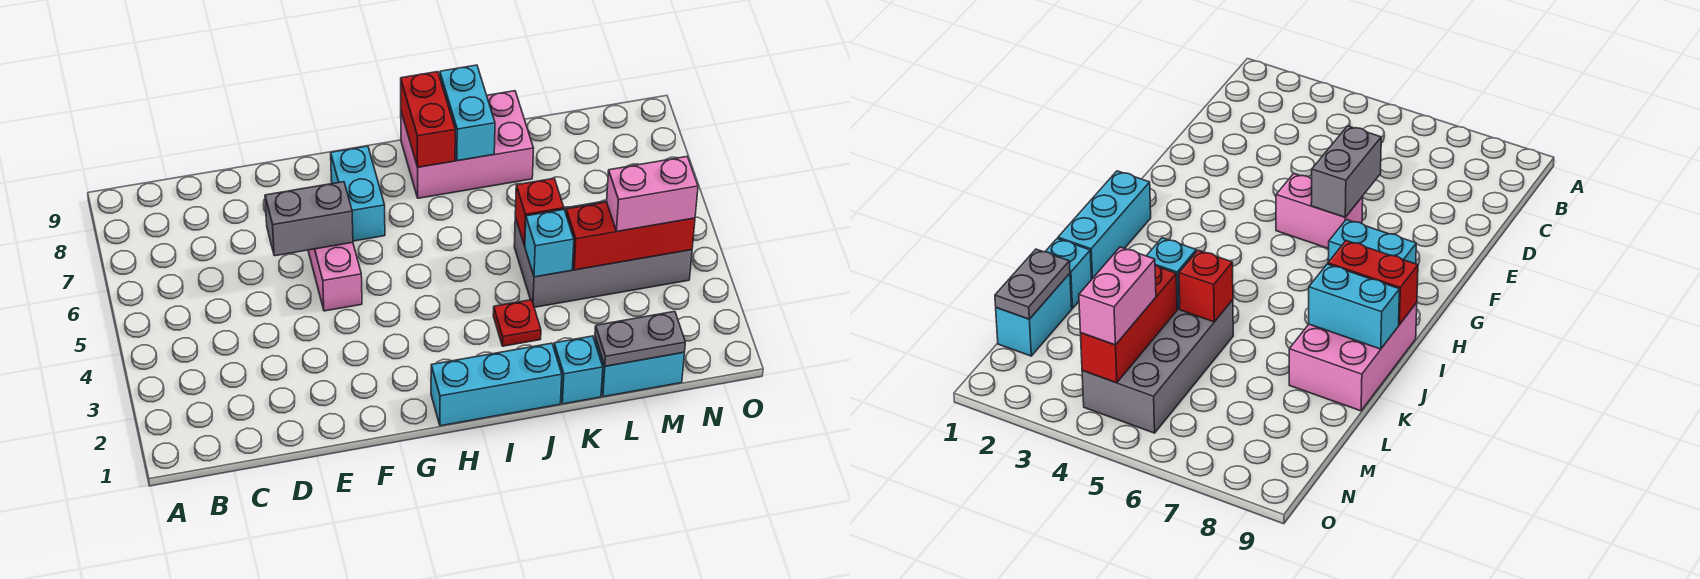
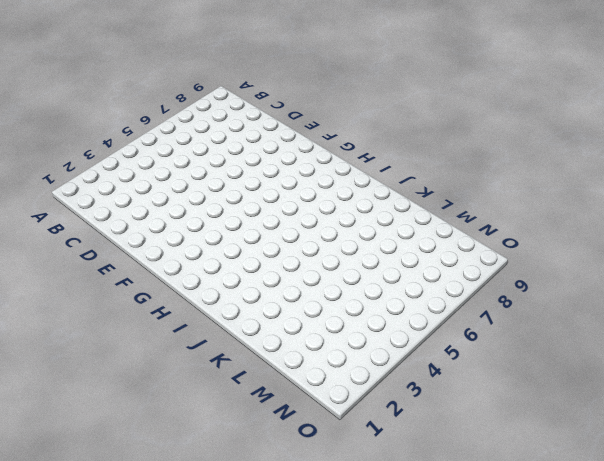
none -> pink 1x2 brick [308,242,362,311]
none -> cyan 1x2 brick [331,146,385,241]
none -> cyan 1x3 brick [431,343,562,426]

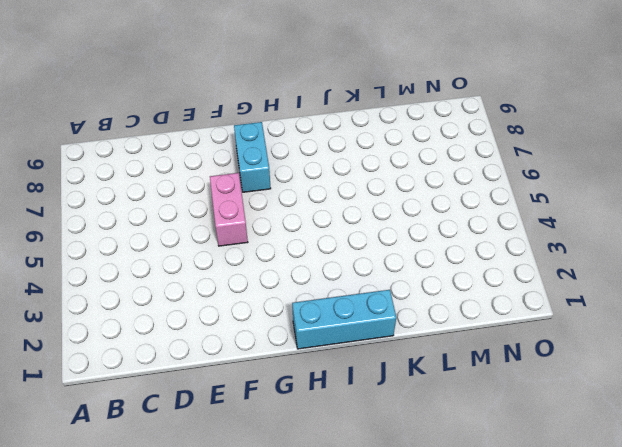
none -> pink 2x3 brick [401,91,534,198]
none -> red 1x1 plate [493,300,541,346]
none -> cyan 1x1 brick [554,336,603,404]

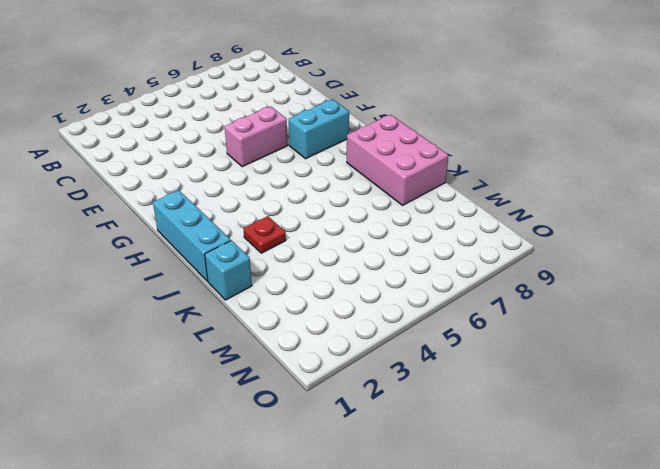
none -> grey 2x4 brick [514,201,692,307]
none -> cyan 1x2 brick [595,337,684,397]
none -> grey 1x2 brick [265,182,353,256]

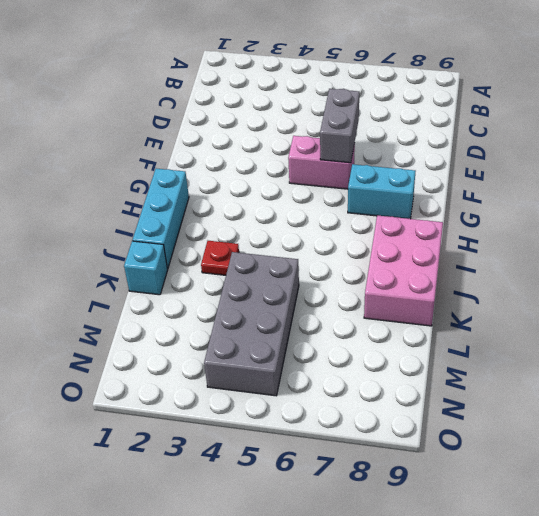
none -> cyan 1x2 brick [595,337,684,397]
none -> red 1x2 brick [401,72,455,167]
none -> cyan 1x2 brick [440,65,495,161]

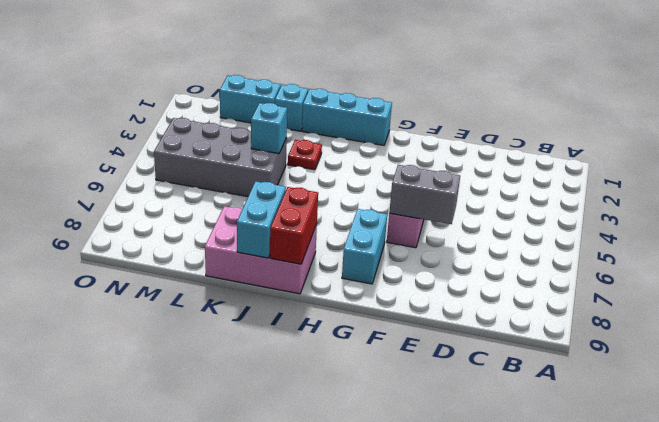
none -> red 1x1 brick [515,179,564,246]
none -> grey 1x2 plate [595,311,685,366]
none -> red 1x3 brick [566,202,695,270]

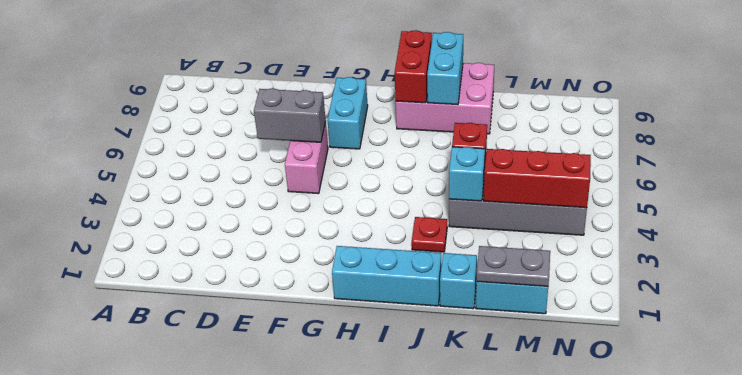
none -> pink 1x2 brick [607,157,698,231]

